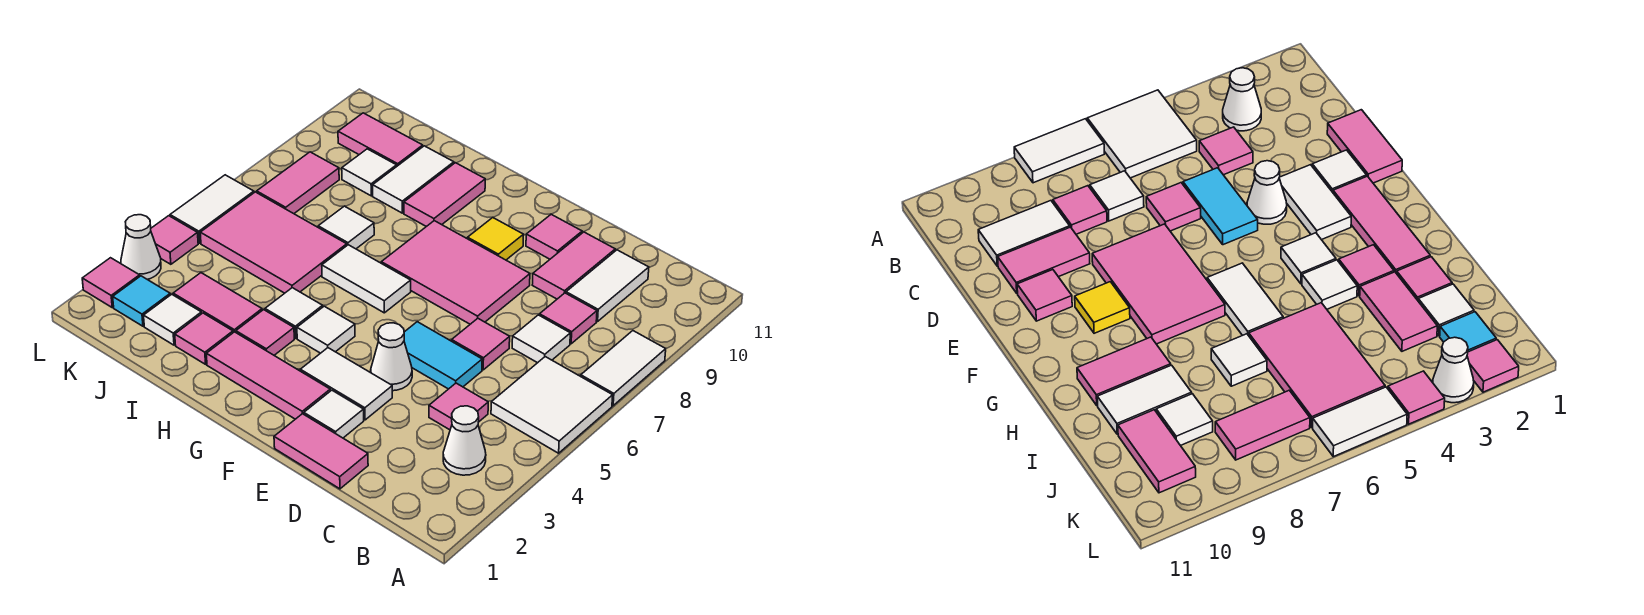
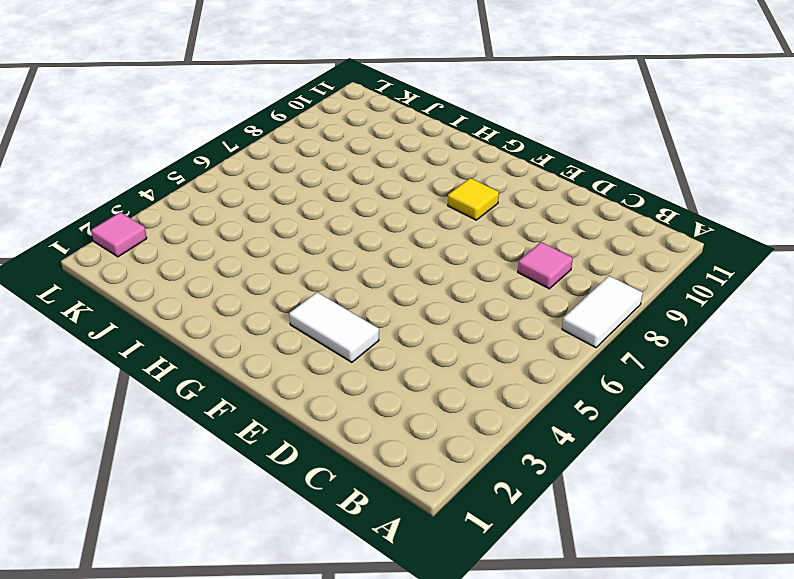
none -> white 2x2 tile [491,357,613,453]
none -> white 1x1 cone [443,406,486,475]
none -> pink 1x1 tile [429,383,488,430]
none -> white 1x1 tile [512,315,570,363]

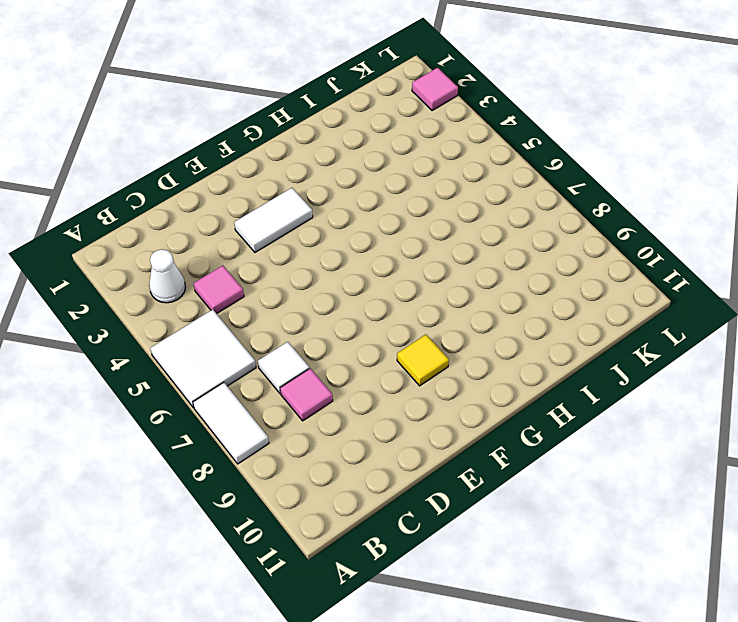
none -> white 1x2 tile [566,250,649,321]
none -> pink 1x2 tile [274,414,368,489]
none -> cyan 1x2 tile [404,322,482,389]
none -> pink 1x1 tile [452,318,510,370]

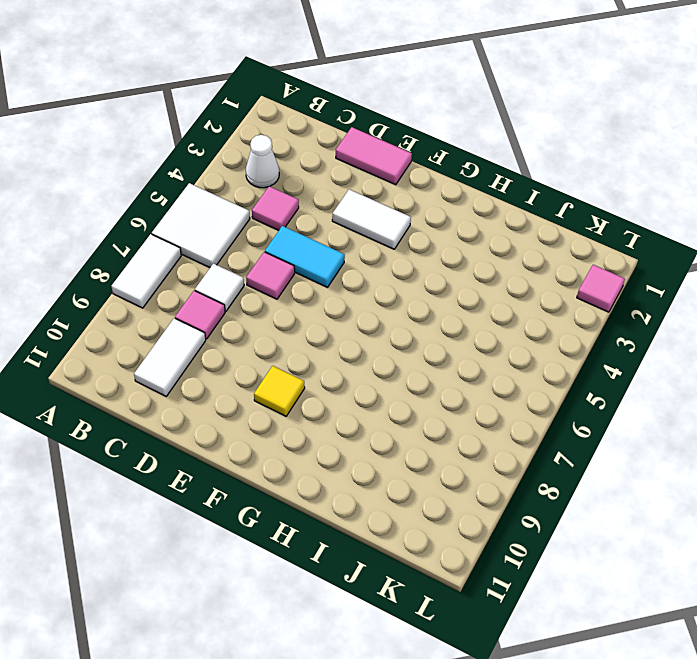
none -> pink 1x2 tile [532,232,615,299]
none -> white 1x1 tile [304,390,364,438]
none -> white 1x1 cone [371,323,412,391]
none -> pink 2x3 tile [381,221,530,324]

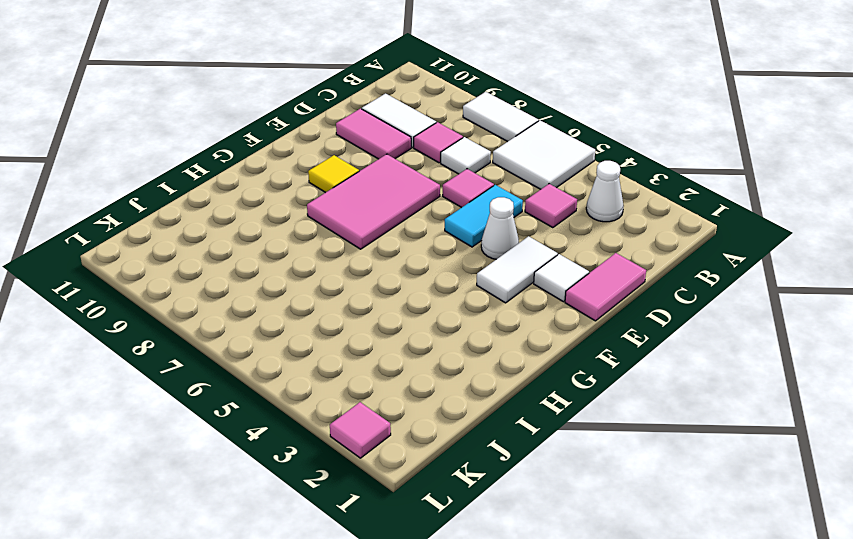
none -> pink 1x1 tile [526,214,582,259]
none -> pink 1x3 tile [206,332,330,419]
none -> white 1x1 tile [297,306,355,353]
none -> white 1x2 tile [322,245,411,313]

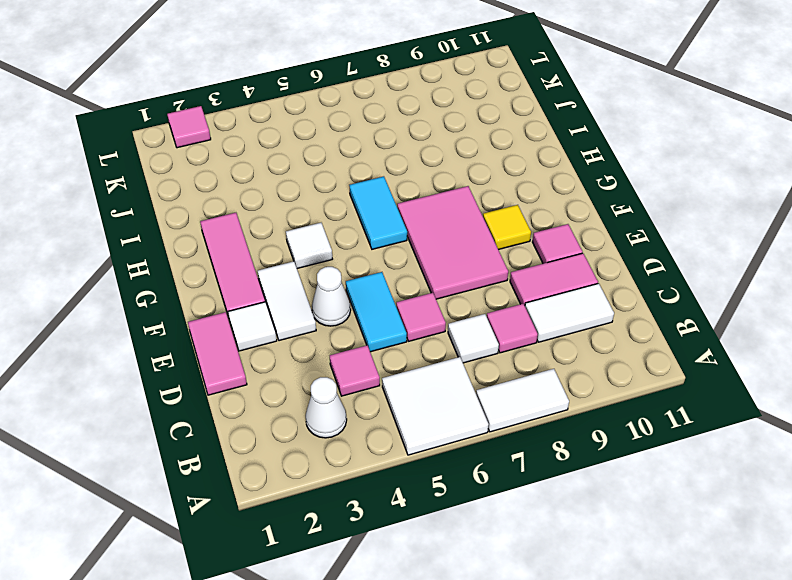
cyan 1x2 tile [349,176,407,249] -> white 1x2 tile [322,245,411,313]
none -> pink 1x1 tile [236,310,294,355]
none -> white 1x1 tile [265,288,323,338]
none -> pink 1x2 tile [404,163,485,227]
none -> pink 1x1 tile [175,313,233,364]

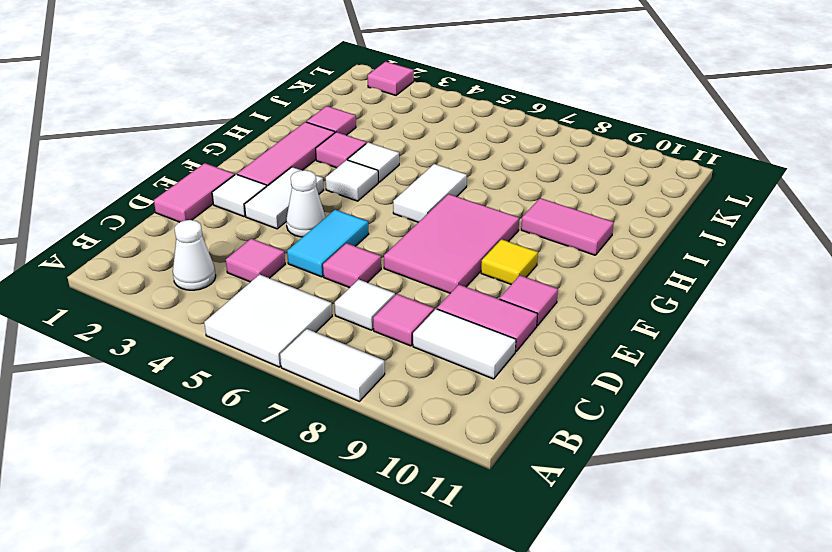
none -> pink 1x2 tile [173,273,262,333]
none -> pink 2x3 tile [200,192,347,293]
none -> white 1x1 tile [318,206,374,249]
none -> white 1x2 tile [373,146,454,213]

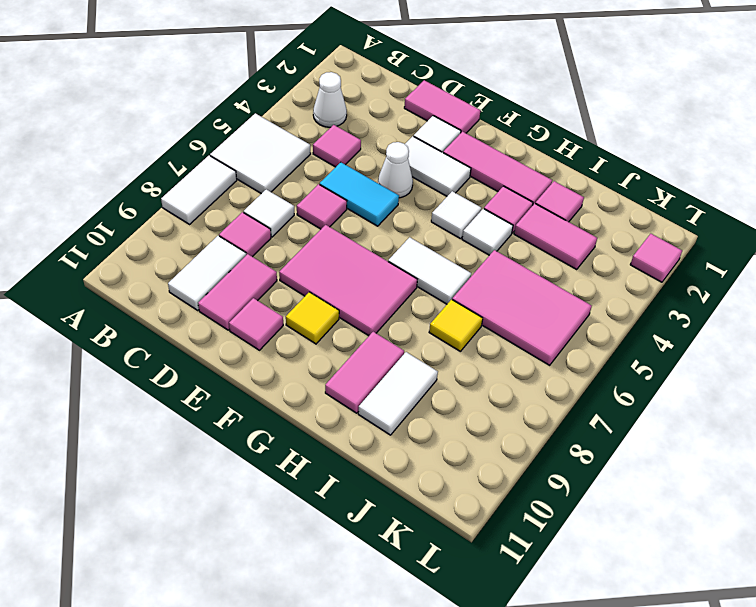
yellow 1x1 tile [429,299,483,351] -> white 1x1 tile [318,206,374,249]
none -> white 1x1 tile [144,294,202,345]
none -> white 1x1 tile [342,149,397,196]
none -> pink 1x2 tile [338,113,423,166]
none -> cyan 1x1 tile [113,276,170,326]

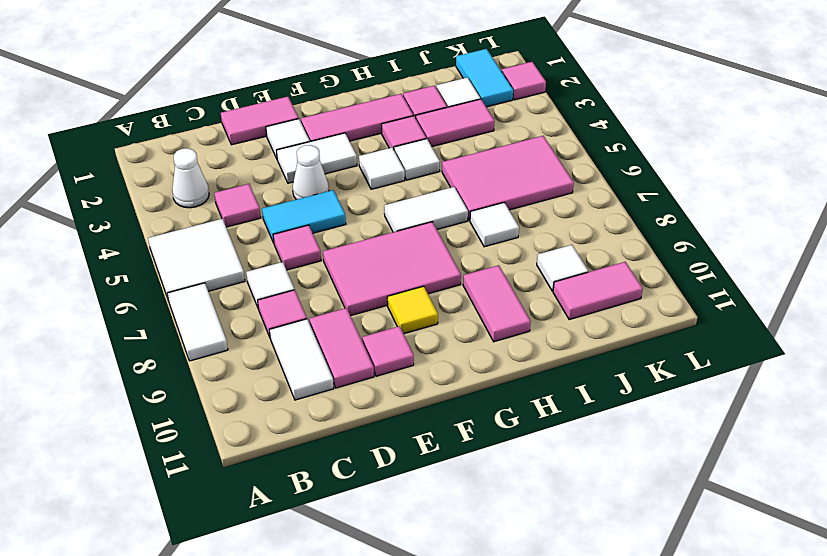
cyan 1x2 tile [456,49,513,107] -> cyan 1x1 tile [113,276,170,326]
none -> white 1x2 tile [373,146,454,213]
none -> pink 1x2 tile [257,152,339,214]
none -> white 1x1 cone [121,215,161,279]
none -> pink 1x1 tile [151,216,198,264]

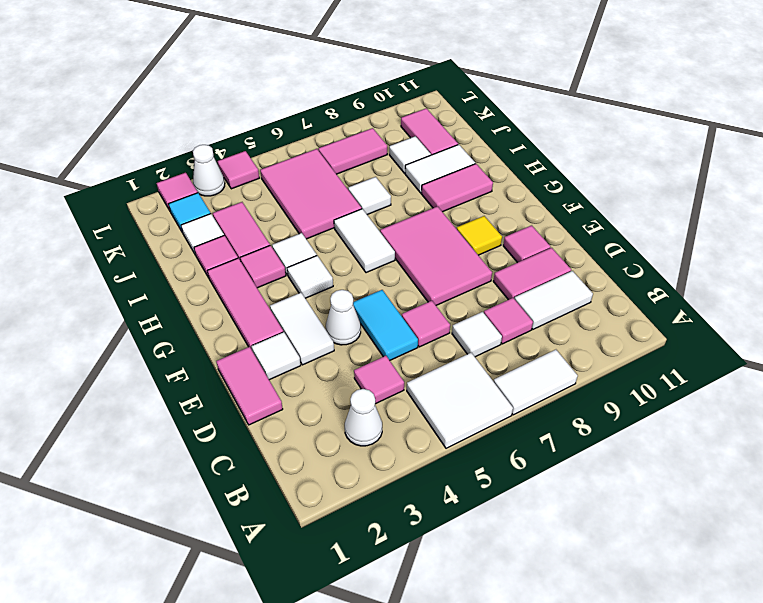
none -> white 1x2 tile [170,175,254,243]

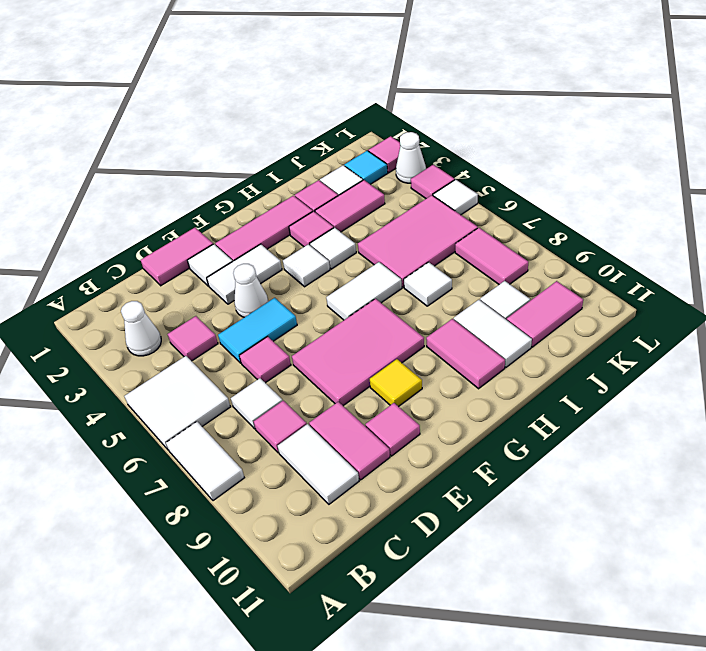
white 1x1 tile [433,180,478,215] -> white 1x2 tile [170,175,254,243]

